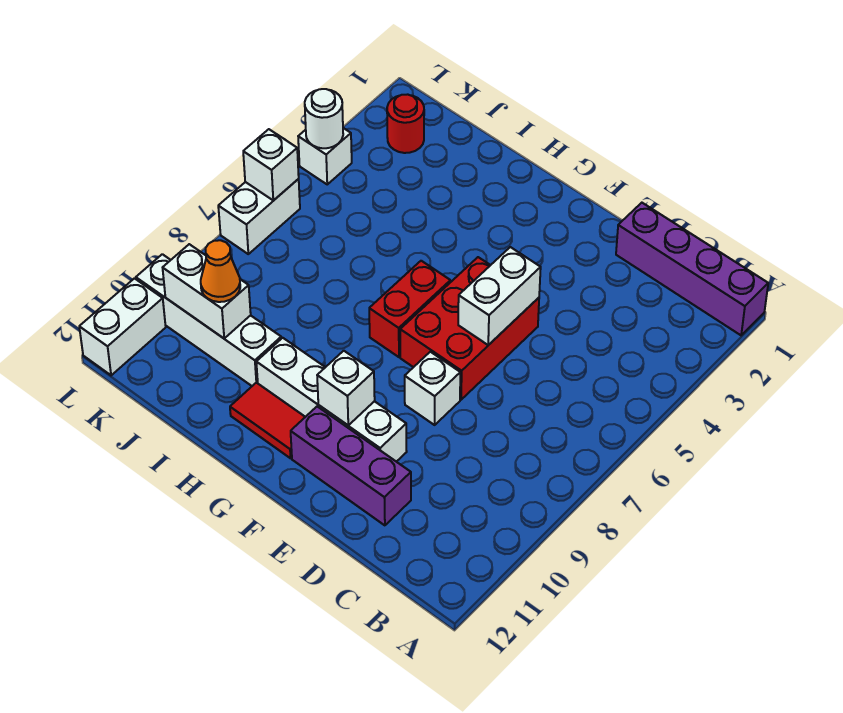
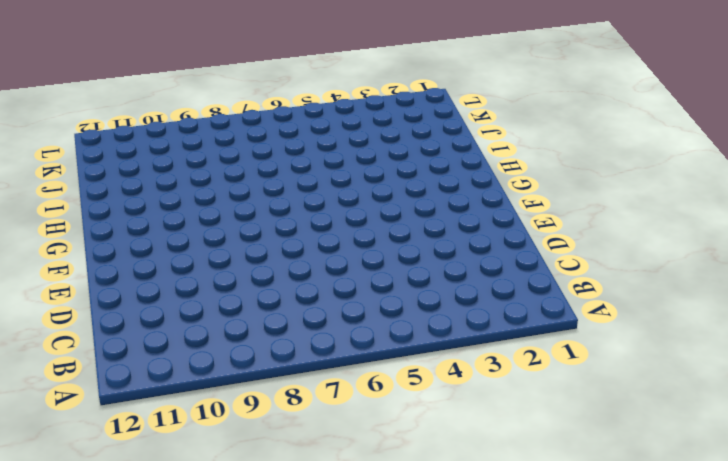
none -> purple 1x4 brick [616,203,768,335]
none -> purple 1x3 brick [291,406,411,525]
none -> red 2x3 brick [400,257,539,400]

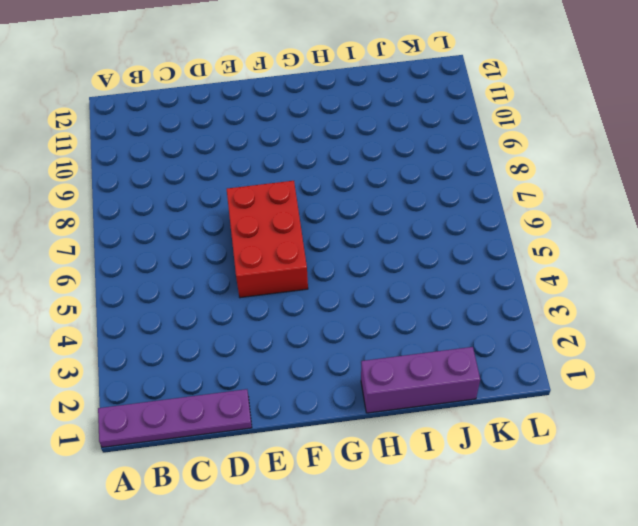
purple 1x4 plate [98,389,252,447] -> purple 1x4 brick [616,203,768,335]
purple 1x3 brick [361,347,480,413] -> purple 1x3 brick moved to [291,406,411,525]
none -> white 1x1 brick [405,352,460,425]
none -> white 1x4 brick [256,338,407,462]
none -> red 1x2 brick [369,261,450,357]

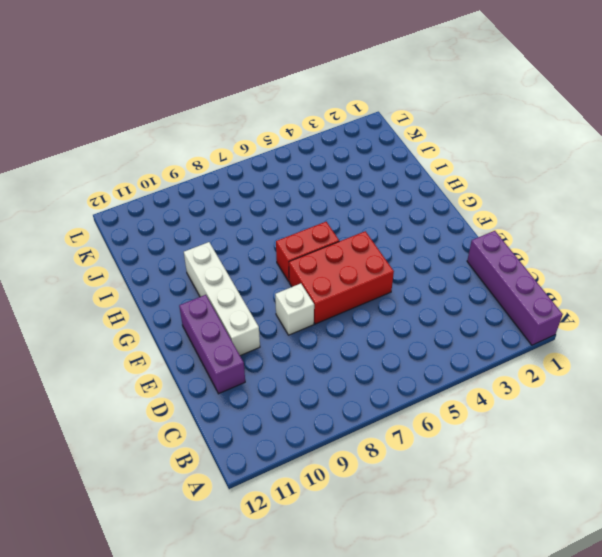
none -> red 1x2 tile [230,383,305,458]
none -> white 1x4 brick [136,254,281,386]
none -> red 1x1 round brick [387,94,424,153]

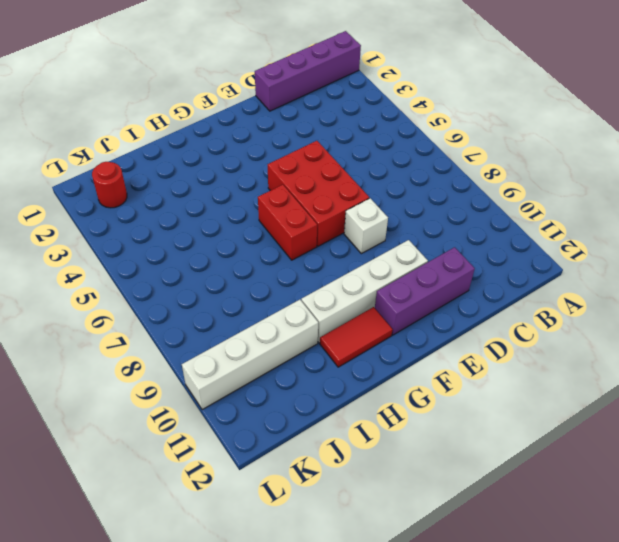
none -> white 1x1 brick [298,128,352,184]
none -> white 1x2 brick [218,179,300,254]
none -> white 1x2 brick [79,278,166,375]

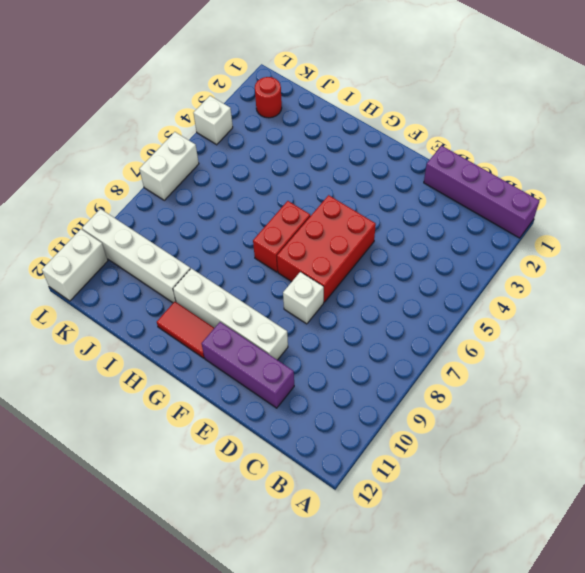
none -> white 1x2 brick [458,247,541,345]
none -> white 1x1 brick [317,351,375,425]
none -> white 1x2 brick [163,244,251,338]

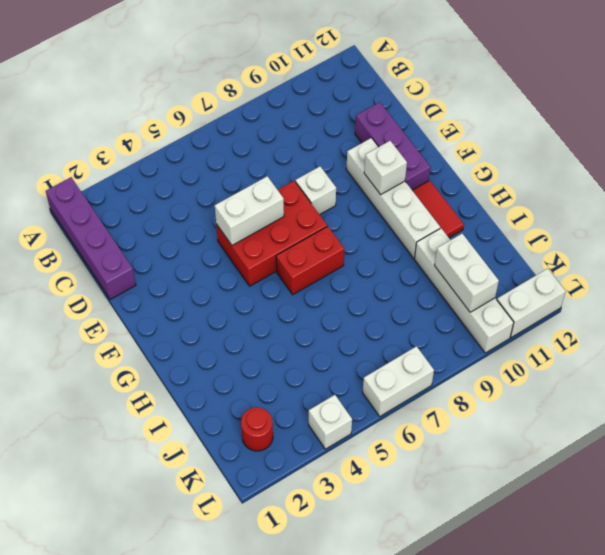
none -> white 1x1 round brick [305,89,343,148]
none -> white 1x1 brick [243,129,299,201]
none -> orange 1x1 cone [201,240,240,302]

